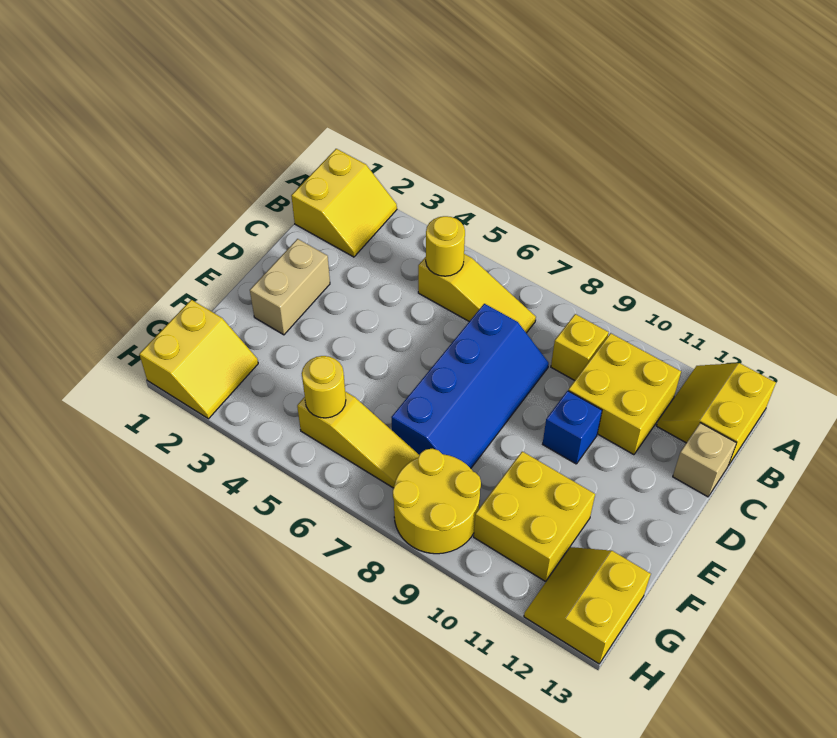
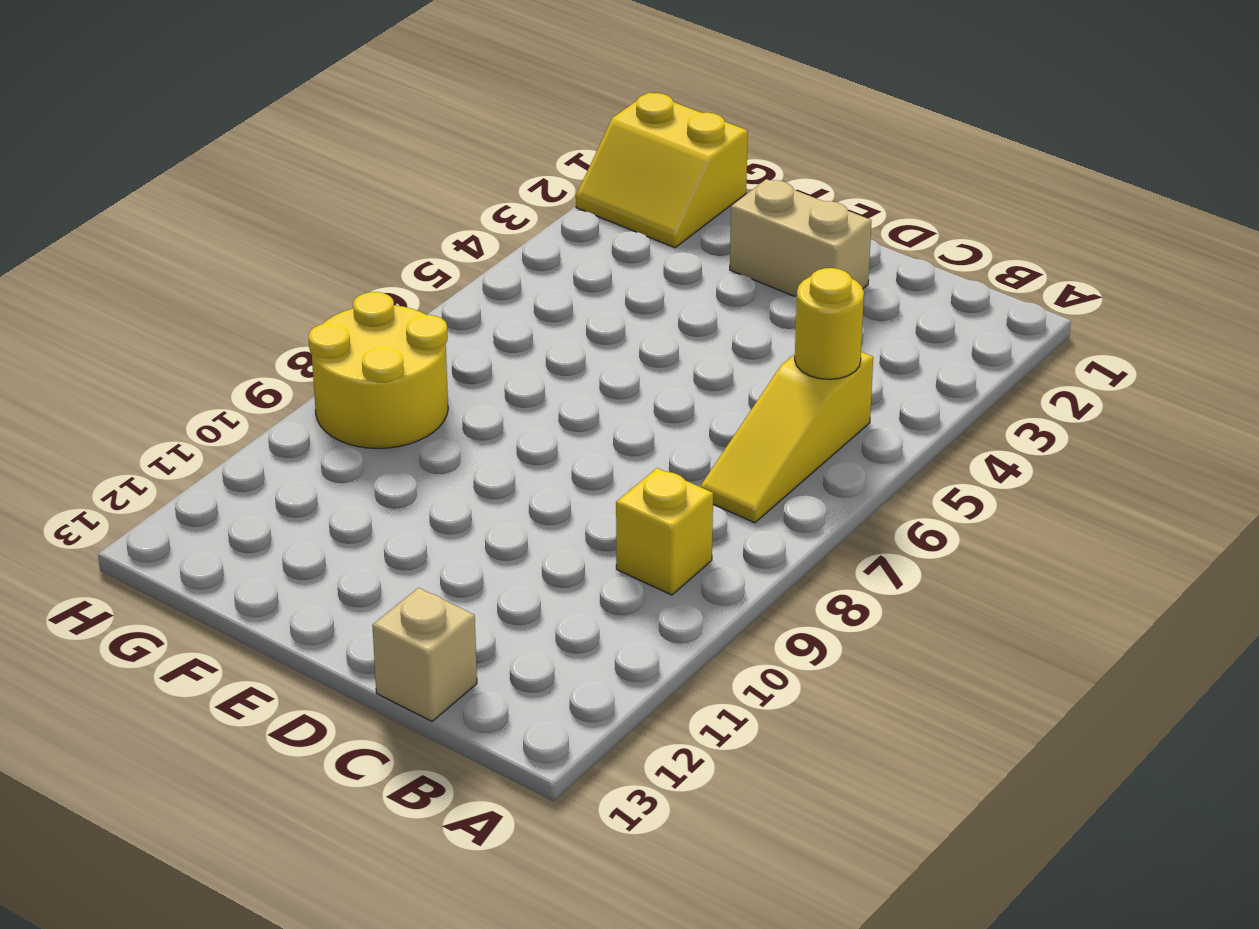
none -> yellow 2x2 slope [291,149,397,257]
none -> yellow 2x2 slope [657,363,776,466]
none -> yellow 2x2 brick [568,333,681,455]

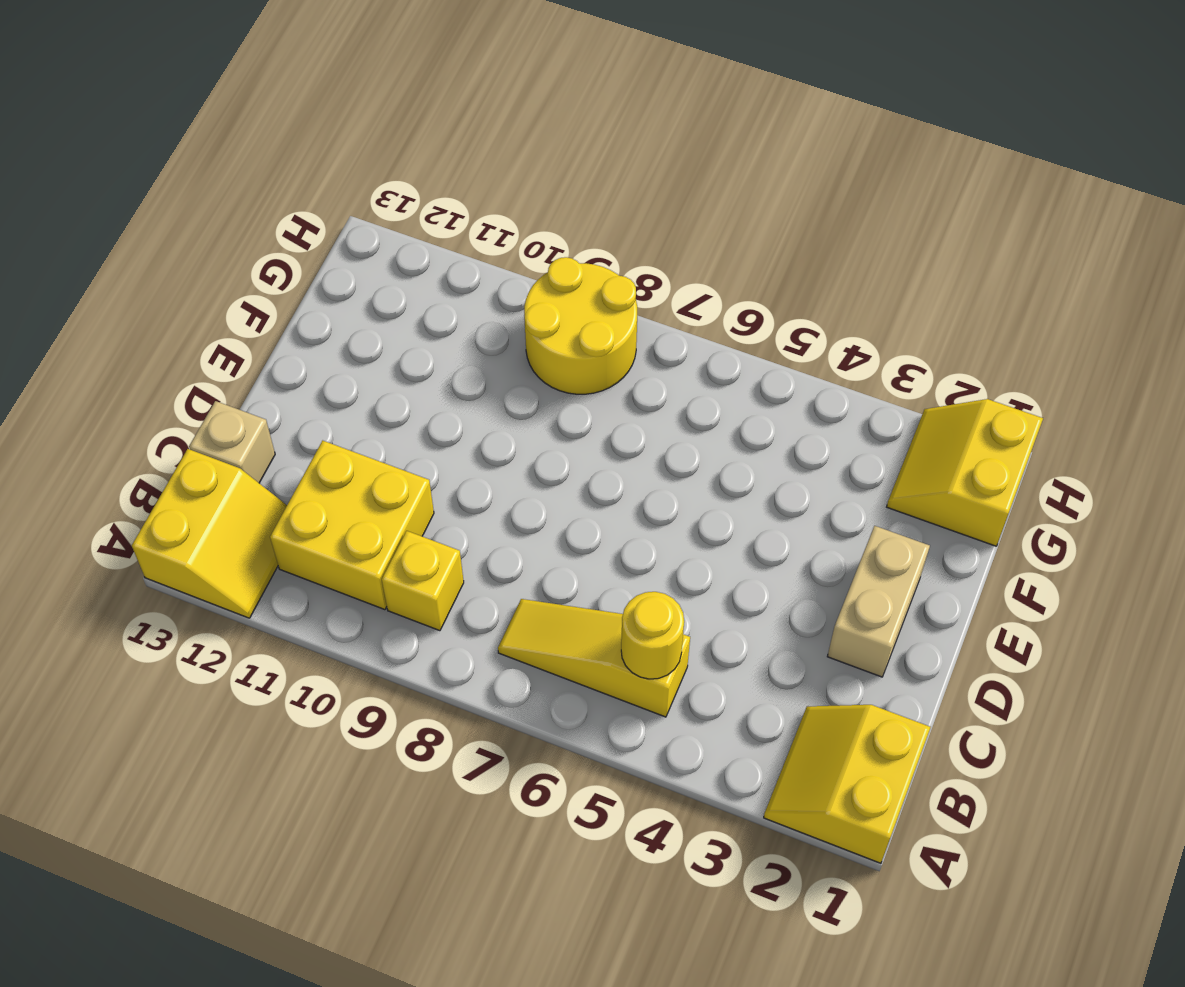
none -> blue 2x4 slope [391,304,549,468]
none -> blue 1x1 brick [543,391,602,464]
none -> yellow 2x2 brick [474,451,595,581]

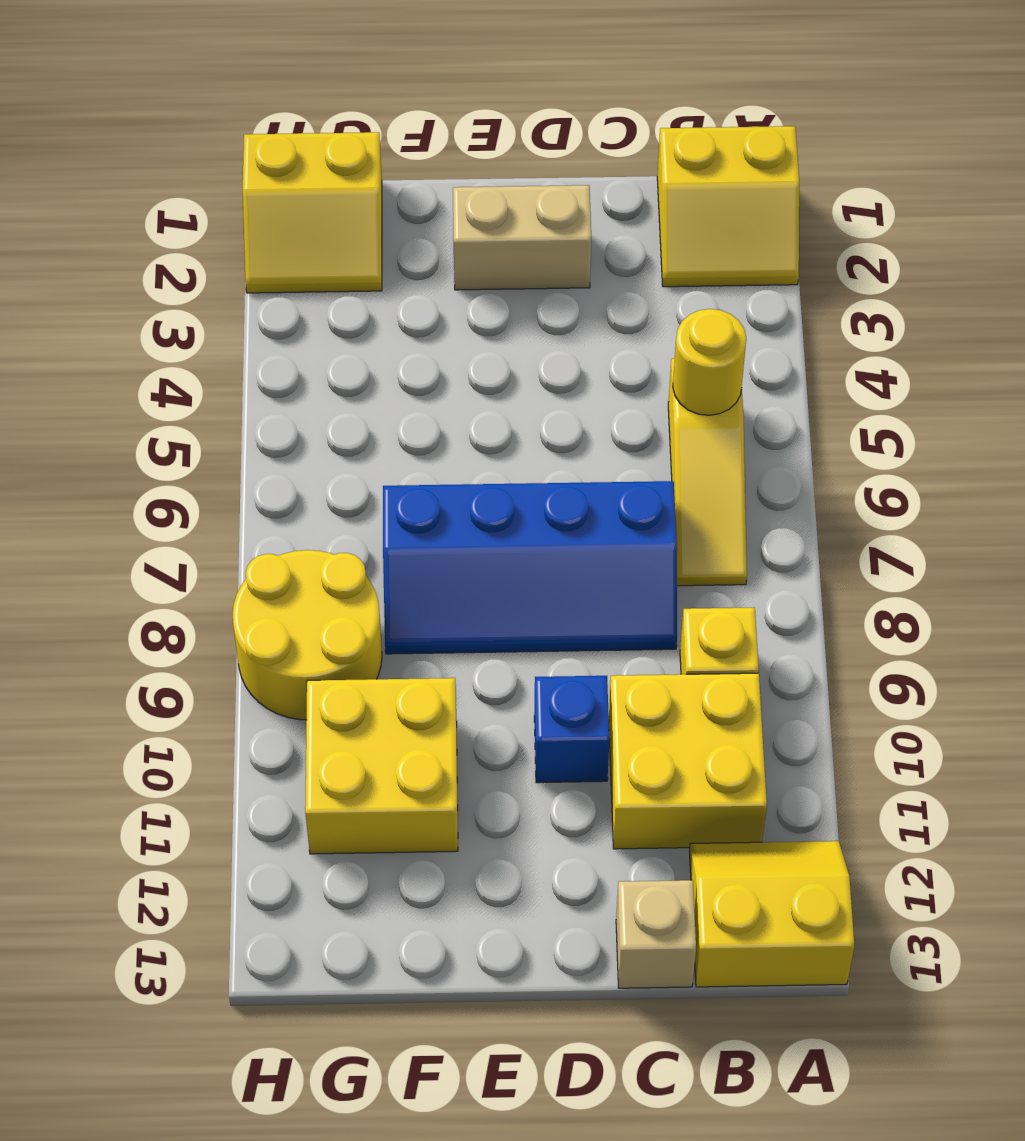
none -> yellow 1x3 slope [297,392,419,488]
none -> yellow 2x2 slope [524,547,651,664]
none -> yellow 1x1 round brick [302,356,346,418]

